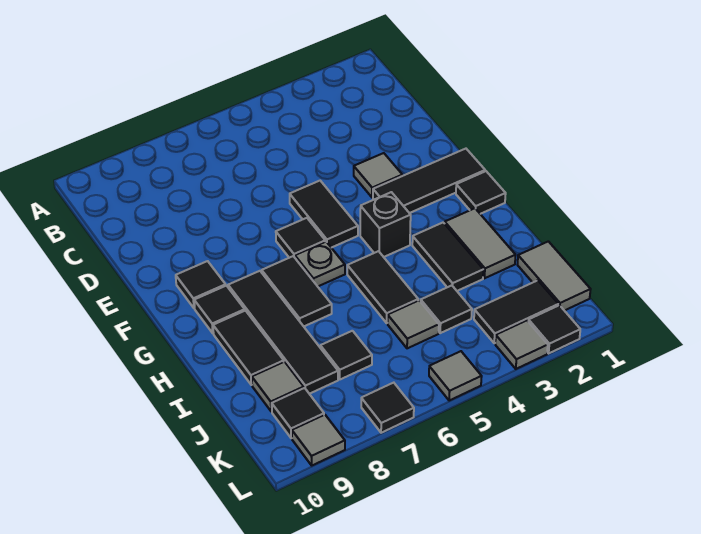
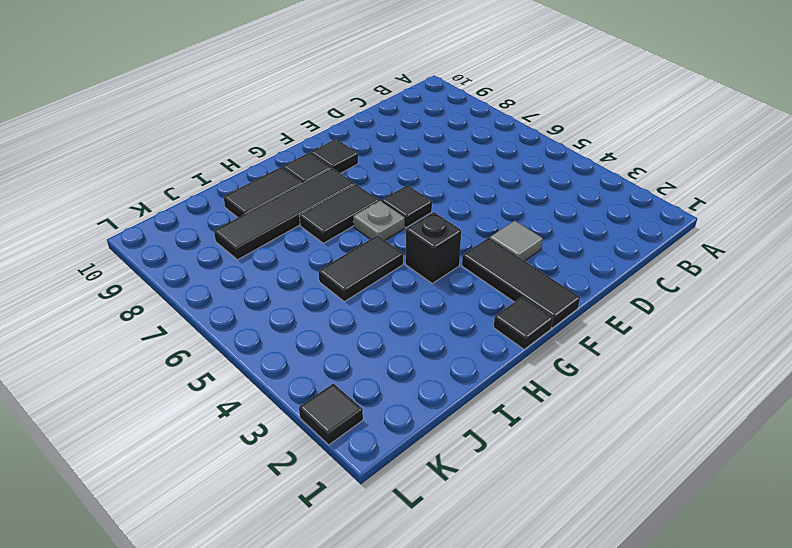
none -> black 1x2 tile [290,181,358,248]
none -> grey 1x2 tile [445,208,516,278]
none -> black 1x2 tile [412,223,483,291]

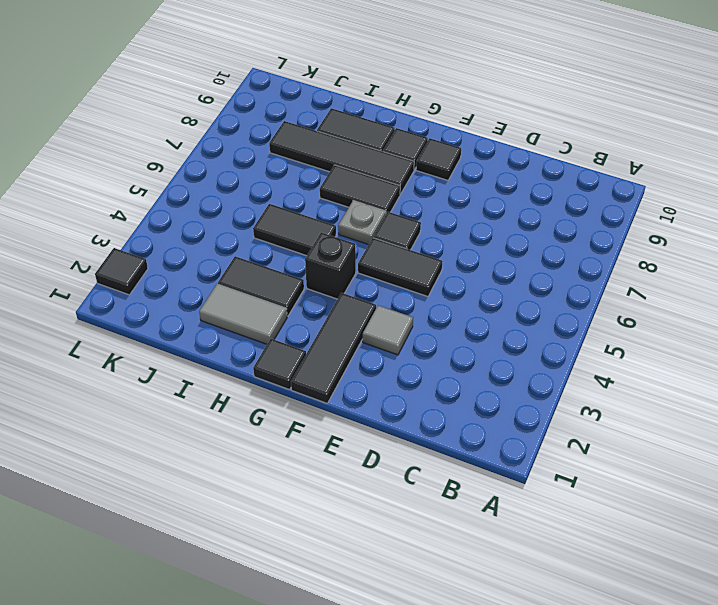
none -> grey 1x2 tile [517,241,591,311]
none -> black 1x1 tile [421,285,472,333]
none -> grey 1x1 tile [388,301,439,348]

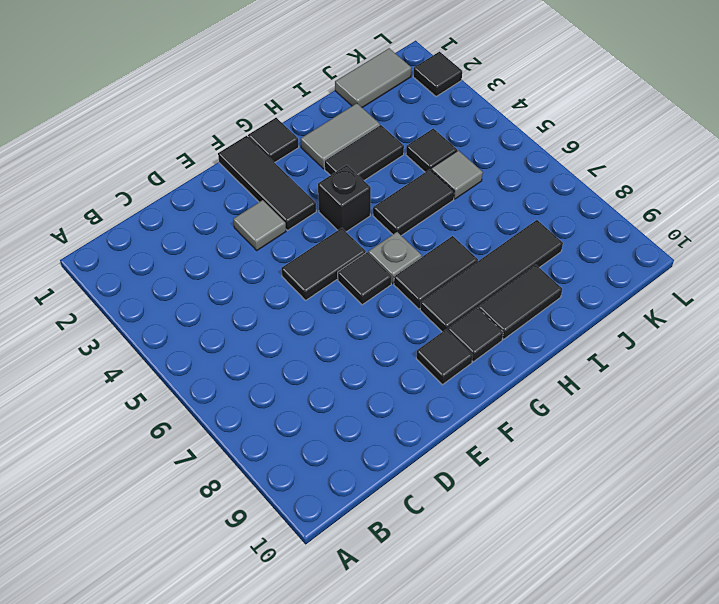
none -> black 1x1 tile [320,331,372,379]
none -> grey 1x1 tile [252,362,304,411]
none -> black 1x2 tile [474,280,558,343]

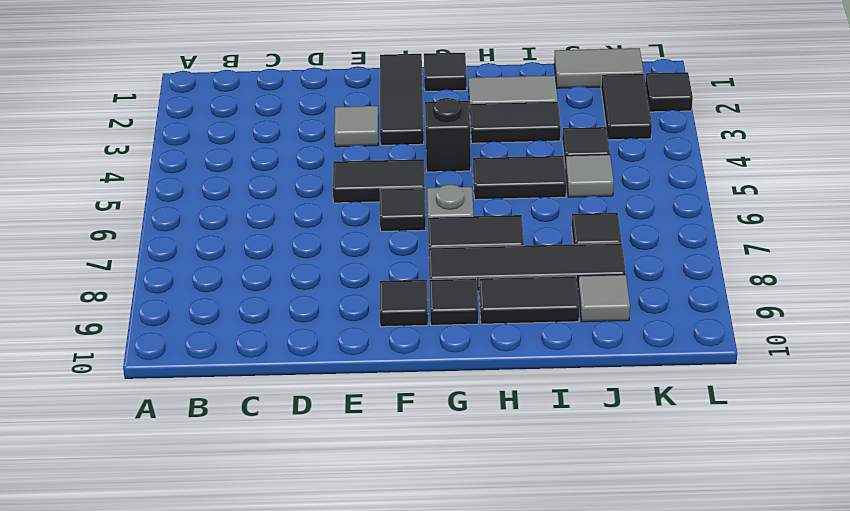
none -> black 1x1 tile [272,388,324,438]
none -> grey 1x1 tile [495,321,548,369]
none -> grey 1x1 tile [429,351,482,401]

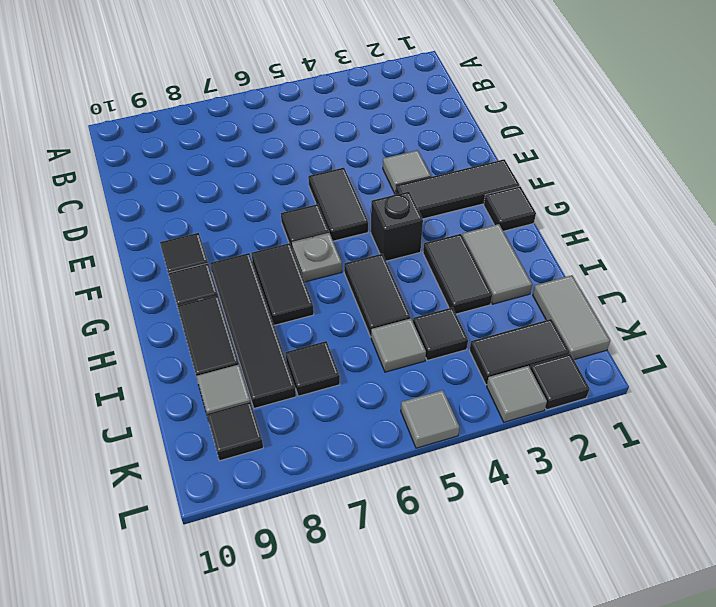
none -> black 1x1 tile [361,383,414,433]
none -> grey 1x1 tile [292,415,345,465]

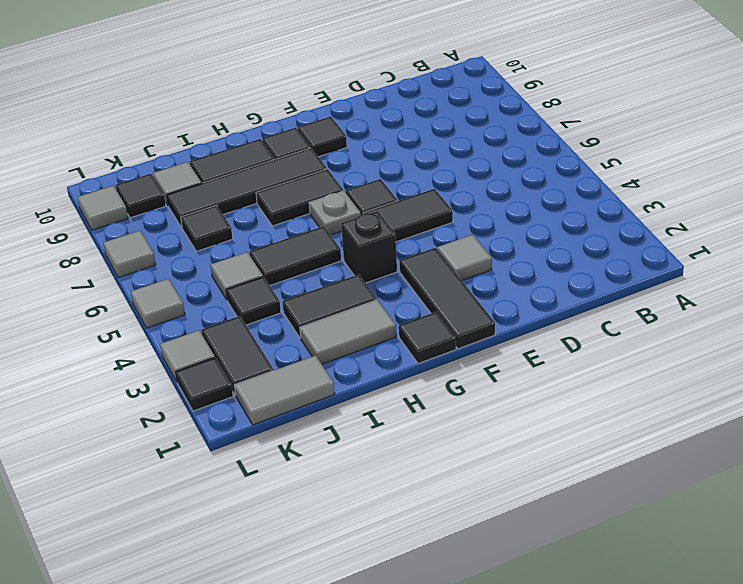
grey 1x1 tile [103,231,156,277] -> black 1x1 tile [361,383,414,433]

